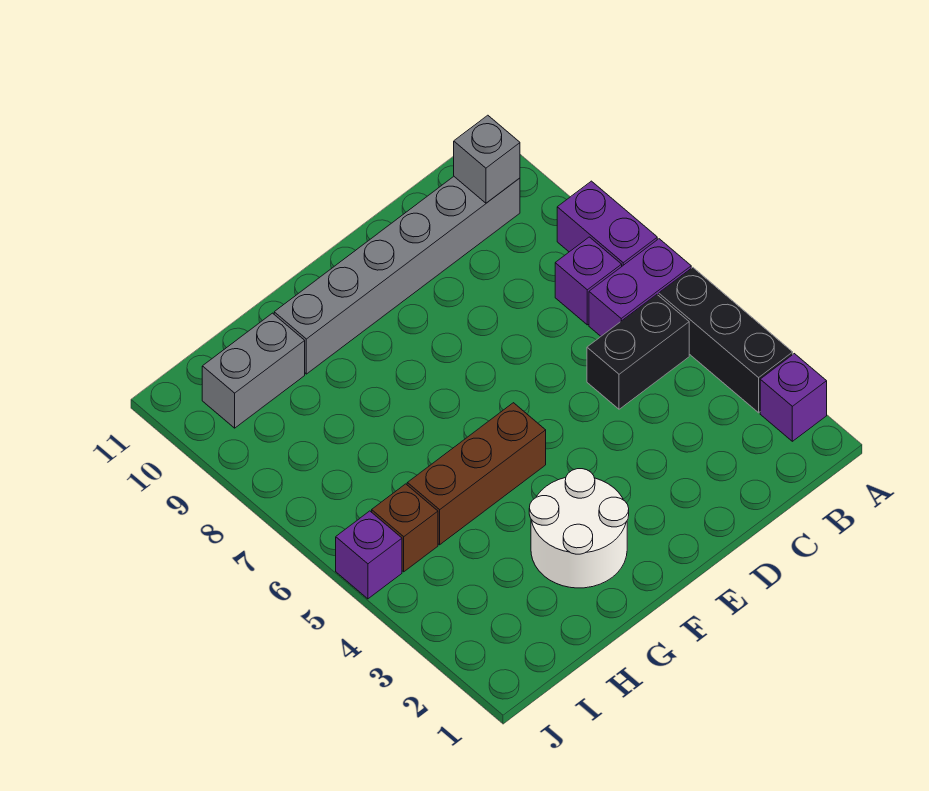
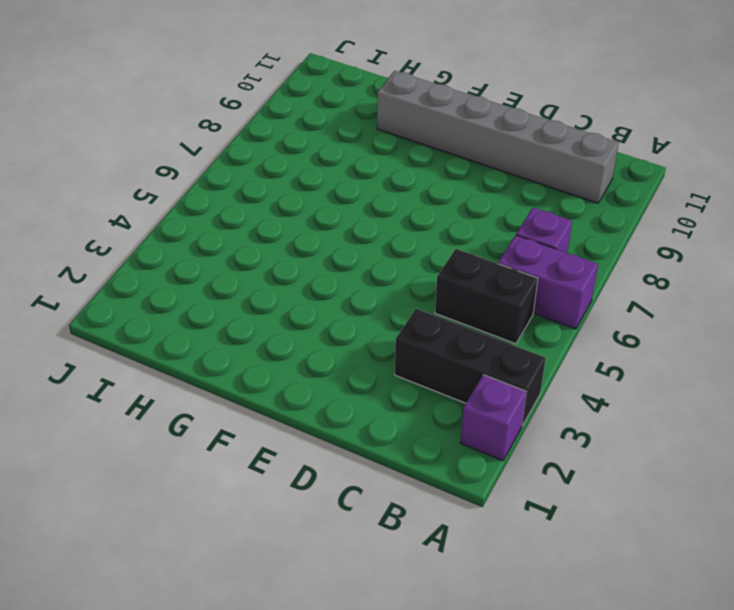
black 1x3 brick [395,309,546,426] -> black 1x3 brick turned to [659,268,793,413]
none -> purple 1x2 brick [557,181,657,266]
none -> white 2x2 round brick [529,469,629,588]
none -> brown 1x3 brick [407,403,546,545]

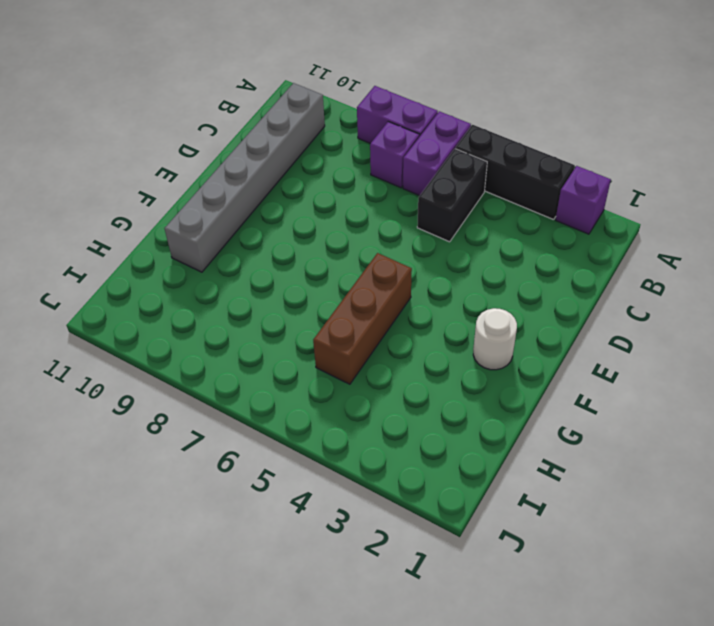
white 1x1 round brick [473,308,517,370] -> white 2x2 round brick [529,469,629,588]
none -> grey 1x2 brick [202,313,305,428]
none -> brown 1x1 brick [372,484,438,572]
none -> purple 1x1 brick [336,511,402,599]

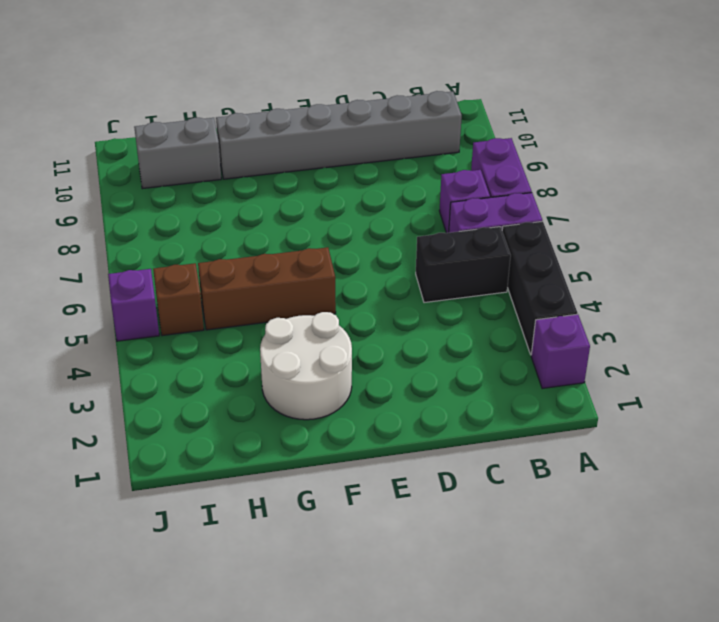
none -> grey 1x1 brick [454,115,520,203]

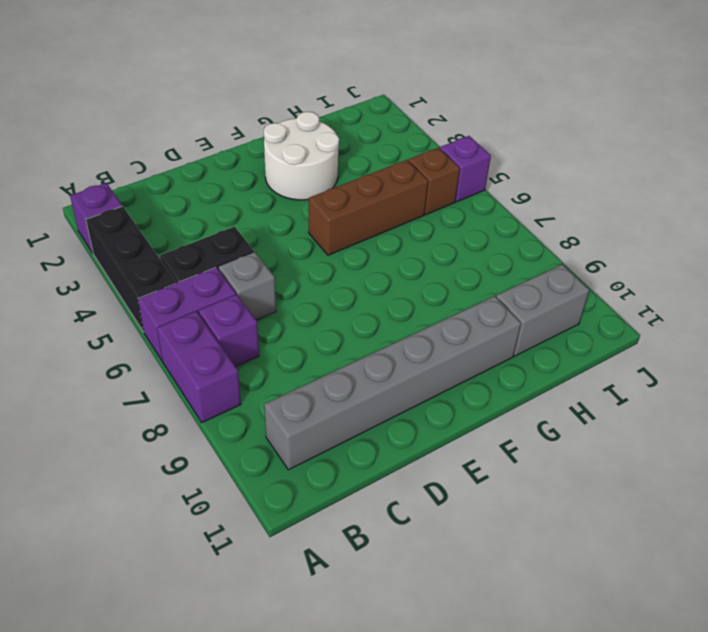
grey 1x1 brick [218,252,276,320] -> grey 1x1 brick moved to [454,115,520,203]

